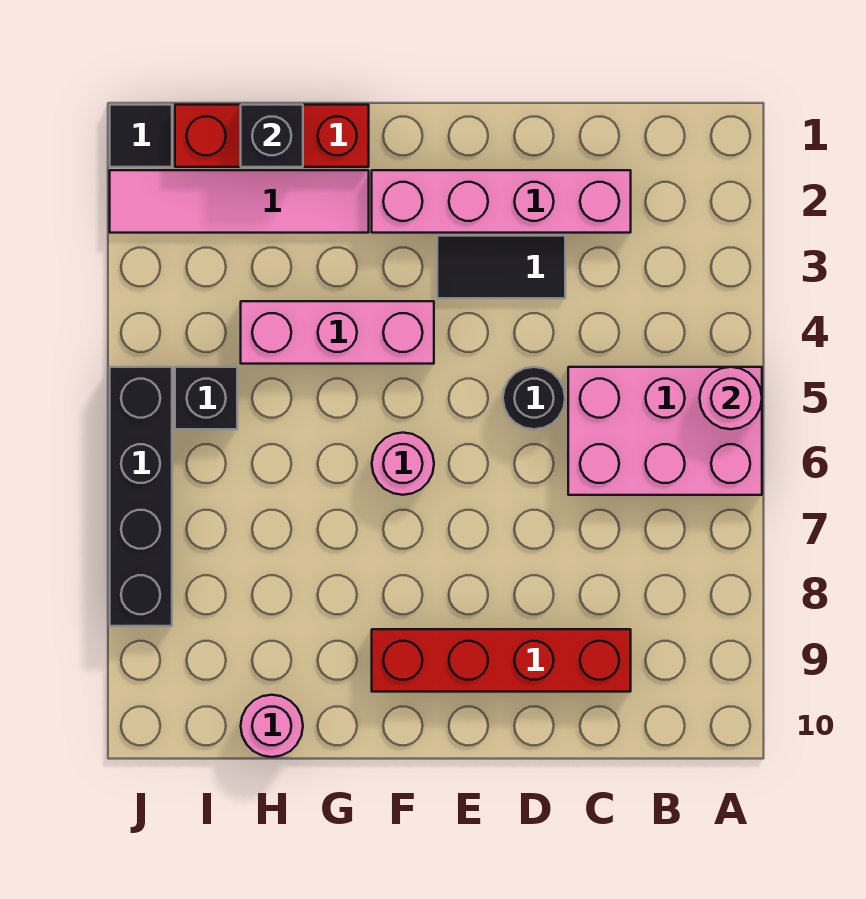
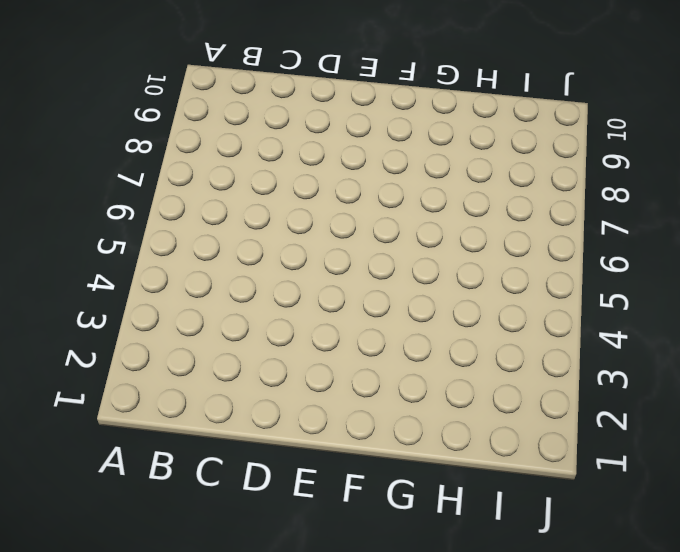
none -> pink 2x3 brick [568,367,762,495]
none -> pink 1x4 brick [372,170,631,233]
none -> red 1x4 brick [372,629,631,692]

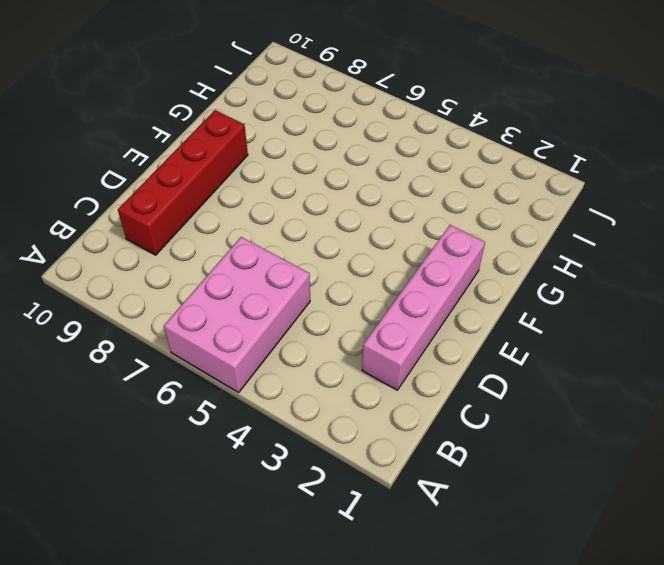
none -> black 1x2 tile [437,236,565,298]
none -> black 1x1 round brick [503,367,565,429]
none -> pink 1x3 brick [241,301,434,364]

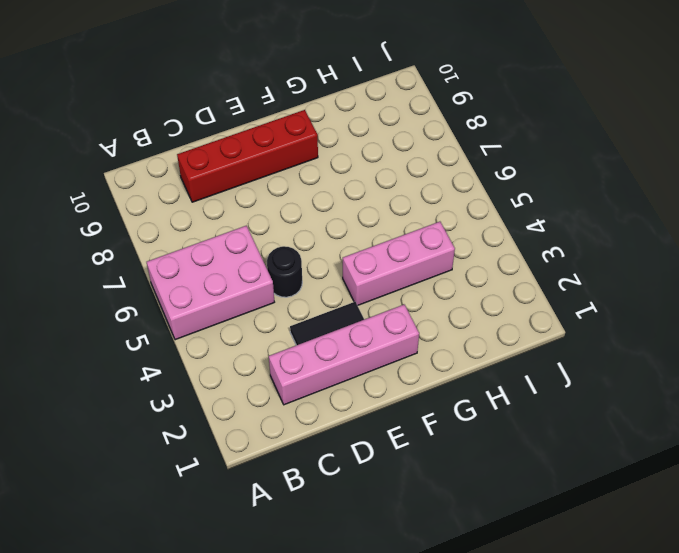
none -> pink 1x1 round brick [372,433,434,495]
none -> red 1x3 brick [175,105,369,167]
none -> pink 1x4 tile [110,170,369,233]

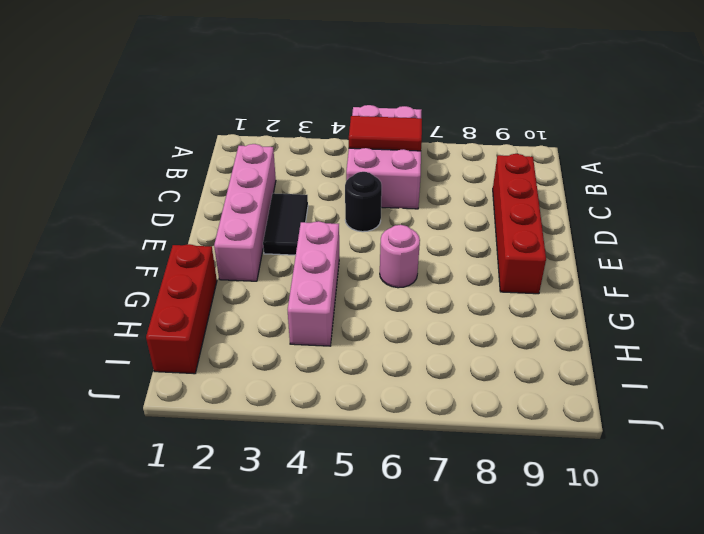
red 1x2 tile [349,116,422,151] -> none
none -> pink 1x4 tile [110,170,369,233]
none -> pink 1x1 round brick [241,695,303,757]
none -> black 1x1 brick [175,367,237,429]

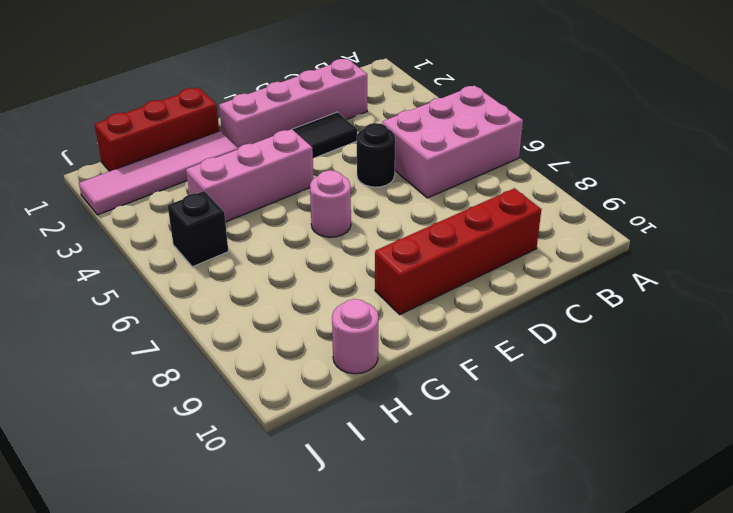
none -> black 1x1 tile [110,105,172,167]
none -> black 1x4 brick [110,367,172,626]
none -> pink 1x1 round brick [700,367,762,429]

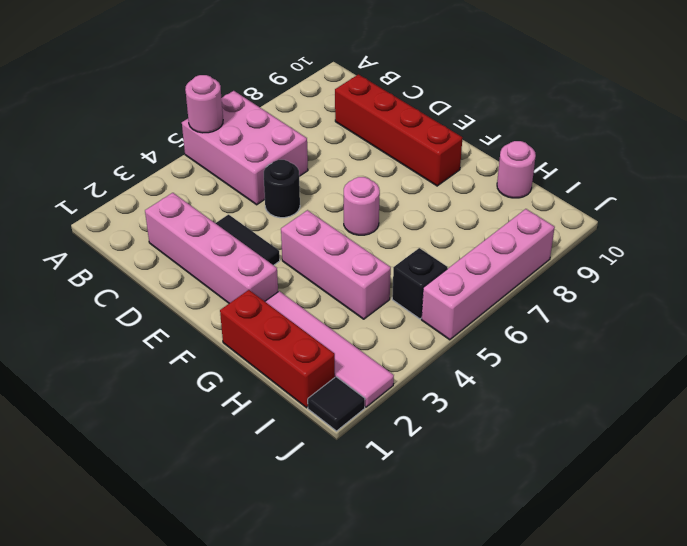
pink 1x4 brick [421,209,555,340] -> black 1x4 brick [110,367,172,626]
none -> black 1x1 brick [241,105,303,167]

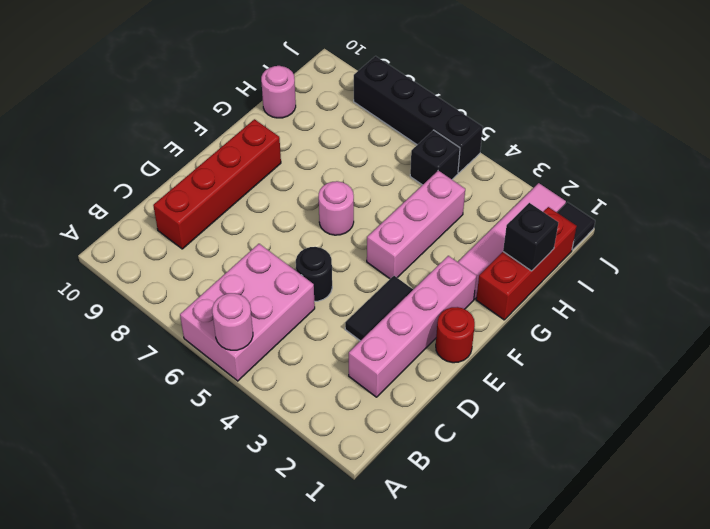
red 1x1 round brick [436,307,475,363] -> none

